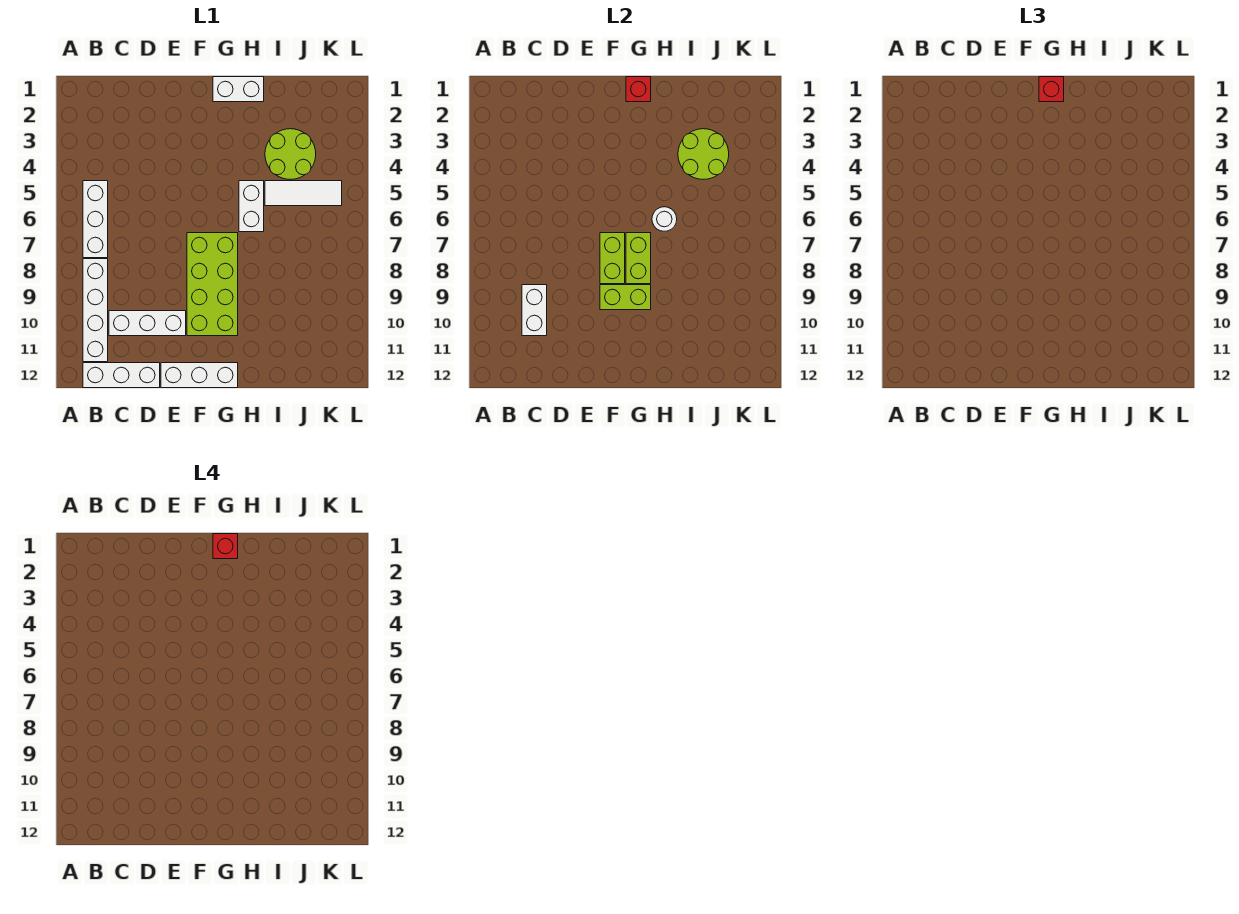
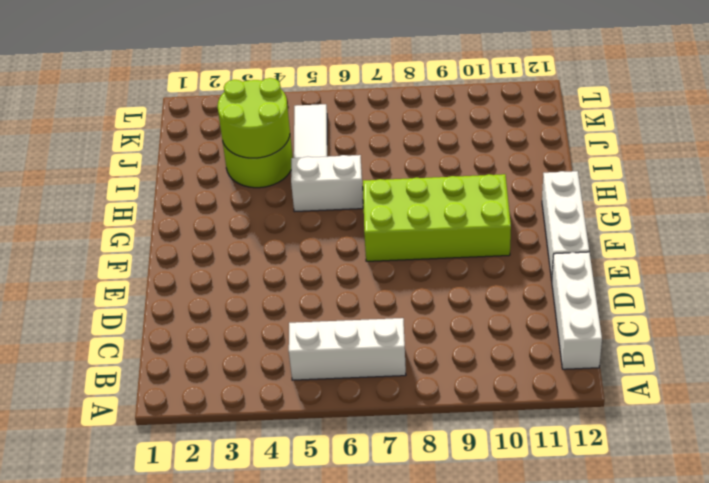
none -> white 1x4 brick [83,259,108,362]
none -> white 1x3 brick [109,311,186,336]
none -> white 1x2 brick [213,77,264,102]

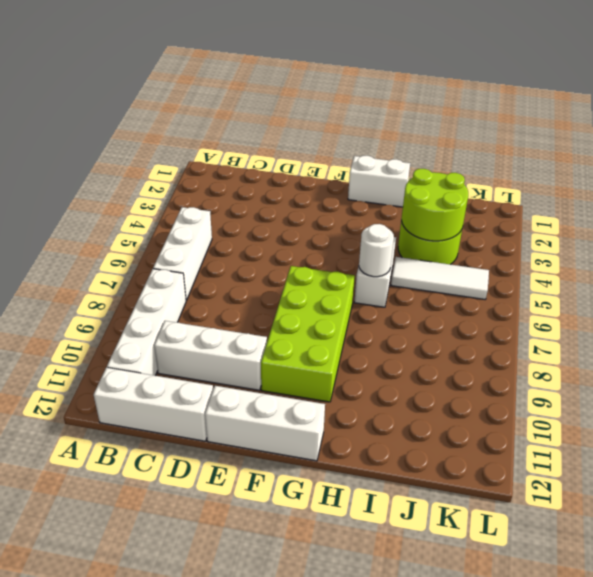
none -> white 1x2 brick [522,285,547,336]
none -> lime 1x2 brick [600,233,625,284]
none -> lime 1x2 brick [600,285,651,310]

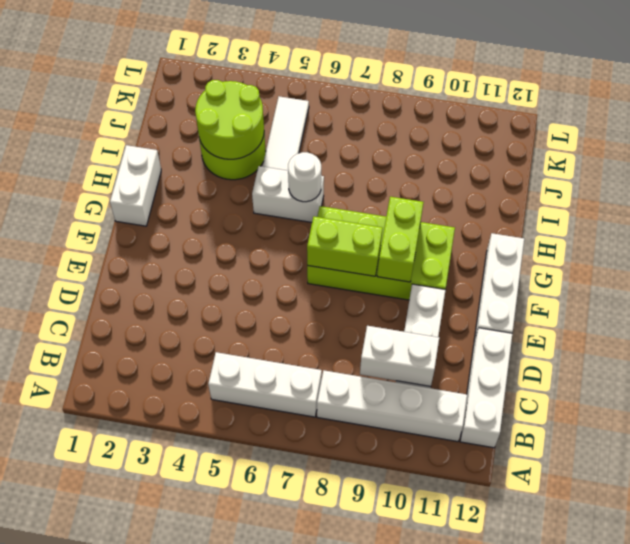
none -> red 1x1 brick [626,77,651,102]
none -> lime 1x2 brick [626,233,651,284]
none -> red 1x1 brick [1039,77,1064,102]

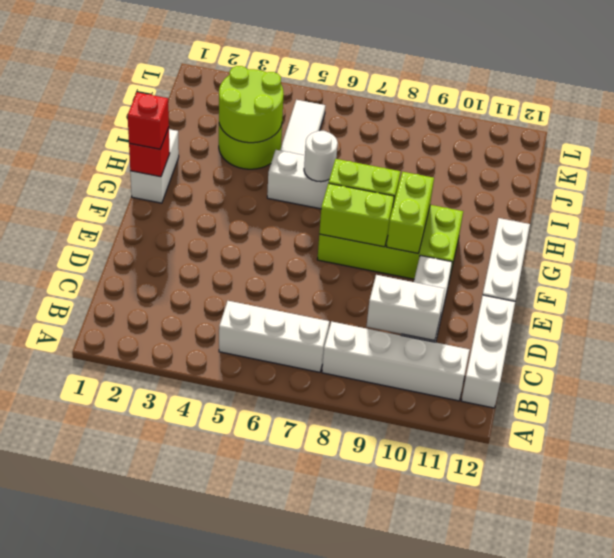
none -> red 1x1 brick [213,534,238,559]

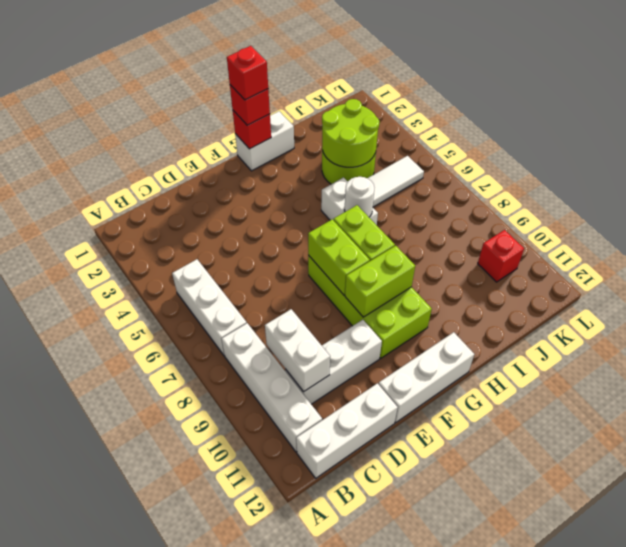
red 1x1 brick [478,230,524,282] -> none

